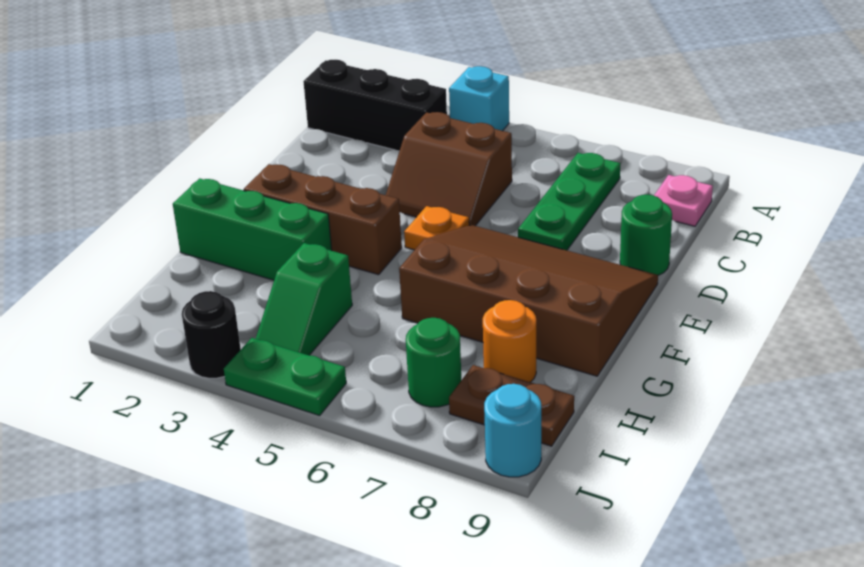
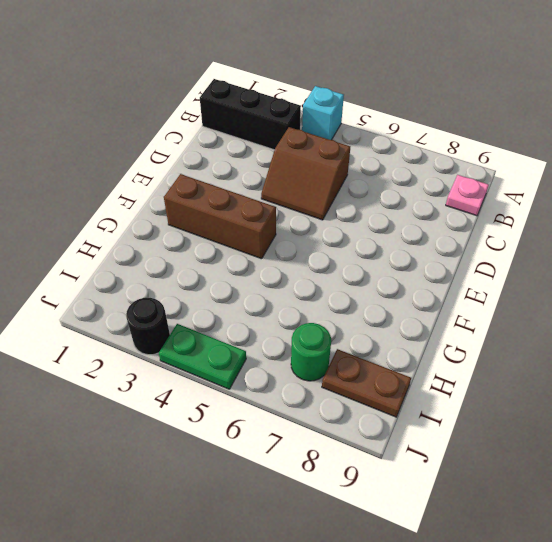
none -> green 1x3 plate [518,153,620,250]
none -> green 1x1 round brick [620,195,672,275]
none -> orange 1x1 plate [404,206,469,250]

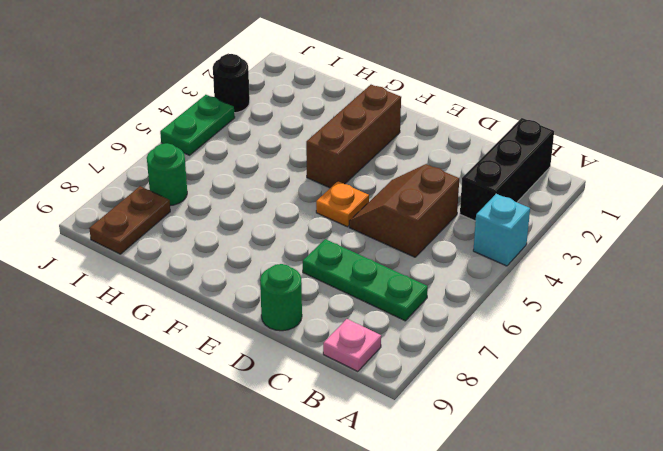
none -> brown 3x4 slope [399,225,658,376]
none -> green 1x3 brick [173,178,332,280]
none -> green 1x2 slope [256,243,352,355]

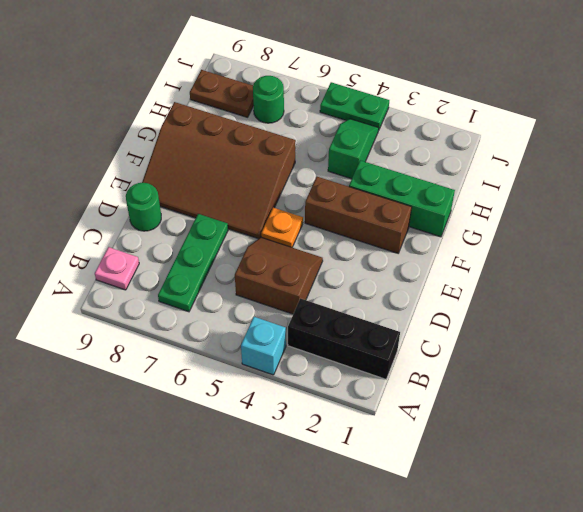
none -> orange 1x1 round brick [483,300,536,382]
none -> black 1x1 round brick [182,291,241,378]
none -> cyan 1x1 round brick [484,384,541,477]

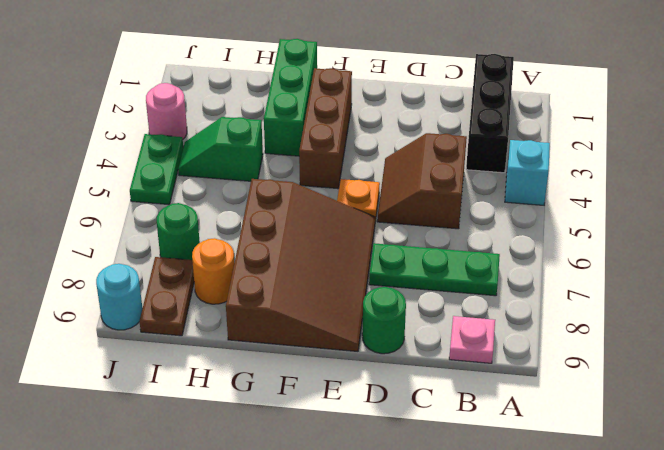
pink 1x1 round brick [146,83,187,139] -> black 1x1 round brick [182,291,241,378]

